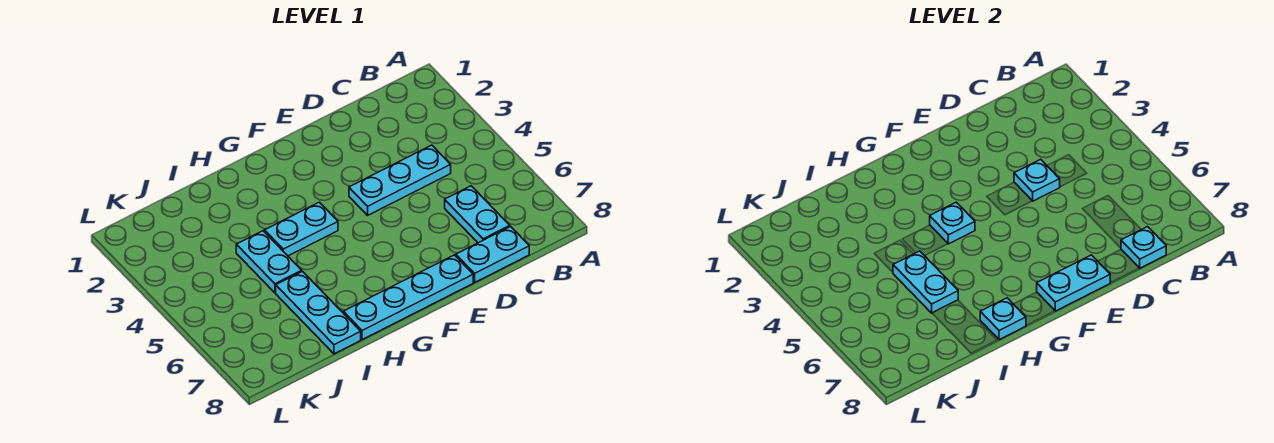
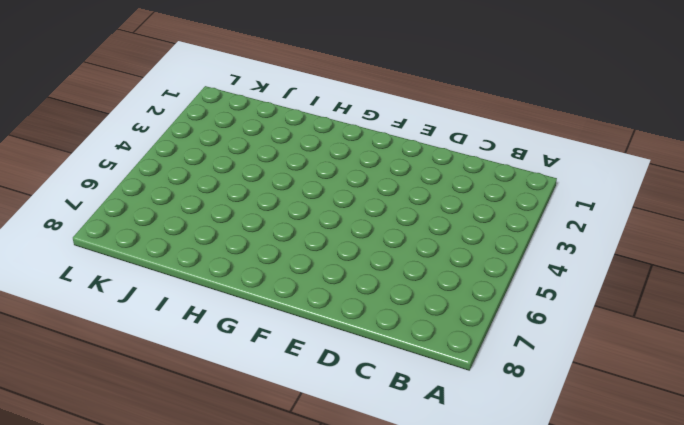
none -> cyan 1x3 plate [349,145,451,215]
none -> cyan 1x2 plate [445,186,510,243]
none -> cyan 1x2 plate [456,227,529,282]

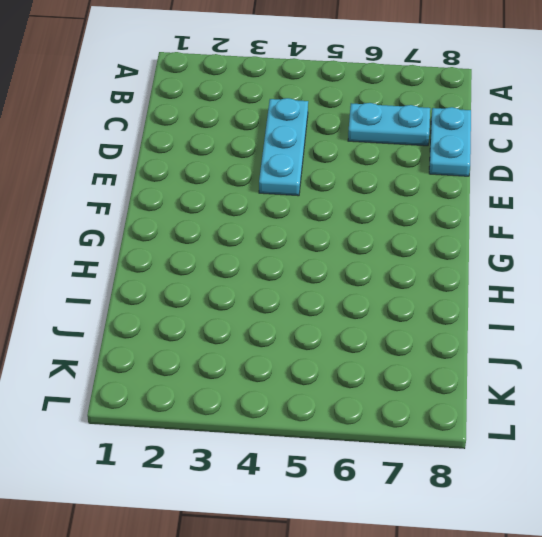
none -> cyan 1x4 plate [343,255,473,340]
none -> cyan 1x2 plate [264,202,338,256]
none -> cyan 1x2 plate [236,231,302,293]

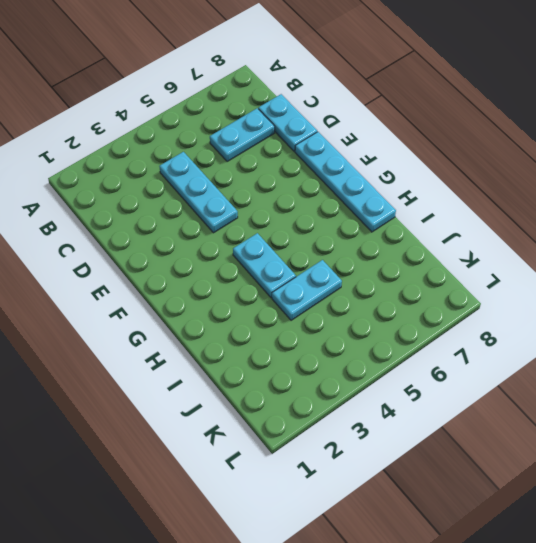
none -> cyan 1x3 plate [276,271,361,354]
none -> cyan 1x1 plate [1121,227,1166,268]
none -> cyan 1x1 plate [1014,159,1060,201]

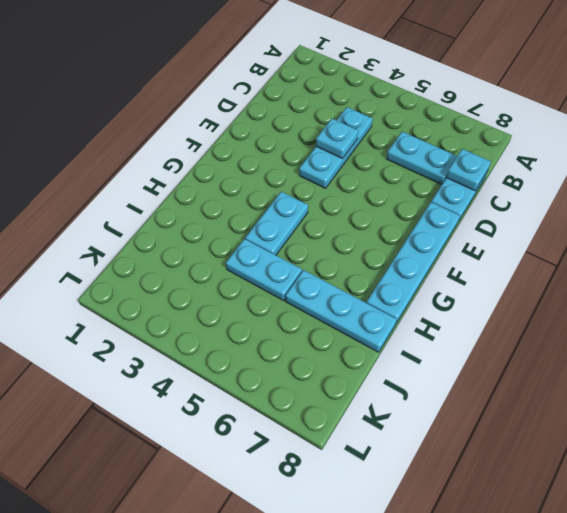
none -> cyan 1x2 plate [1037,255,1110,311]
none -> cyan 1x1 plate [930,202,975,244]
none -> cyan 1x1 plate [980,298,1026,340]

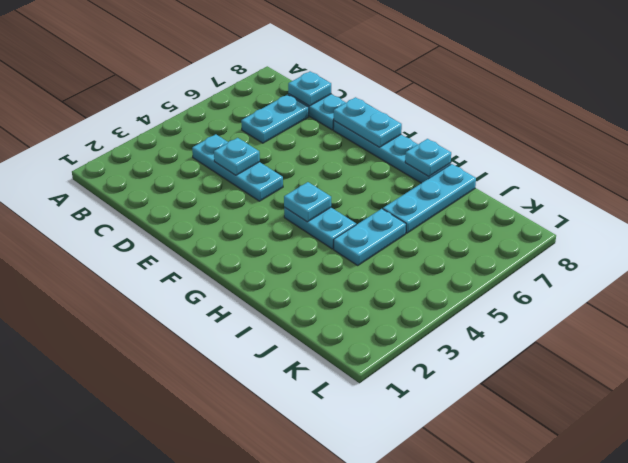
none -> cyan 1x2 plate [893,251,958,313]

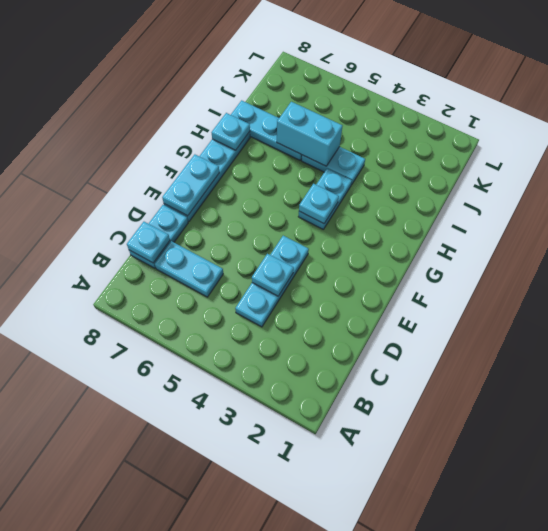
cyan 1x2 brick [277,102,343,166] -> cyan 1x2 plate [893,251,958,313]

